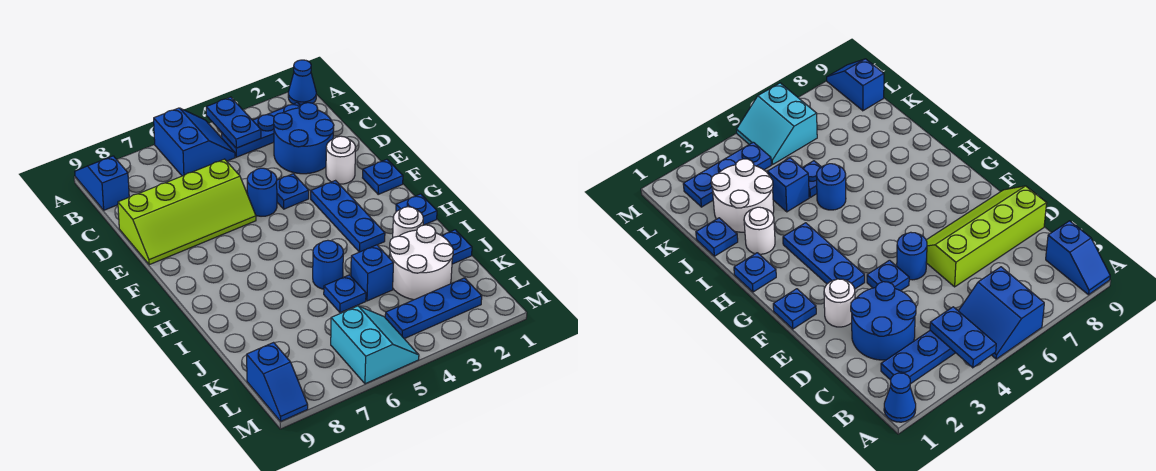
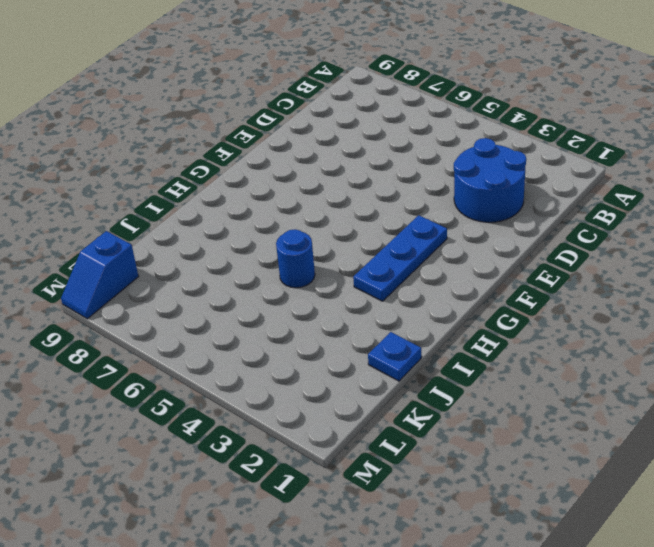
none -> blue 1x1 cone [288,60,316,106]
none -> blue 2x2 slope [154,108,235,176]
none -> blue 1x2 slope [75,156,129,210]

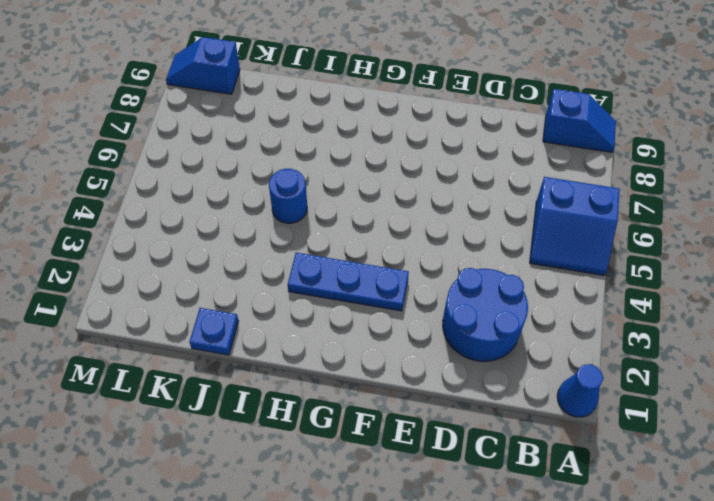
none -> blue 1x3 plate [222,103,300,157]
none -> lime 2x4 slope [118,159,256,265]
none -> white 1x1 round brick [326,136,355,184]

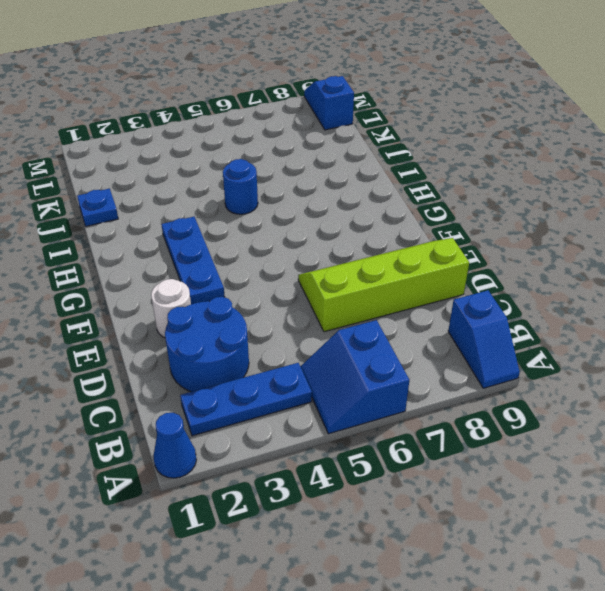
none -> blue 1x1 plate [277,174,309,209]
none -> blue 1x1 round brick [247,168,277,216]
none -> blue 1x1 plate [363,159,403,194]

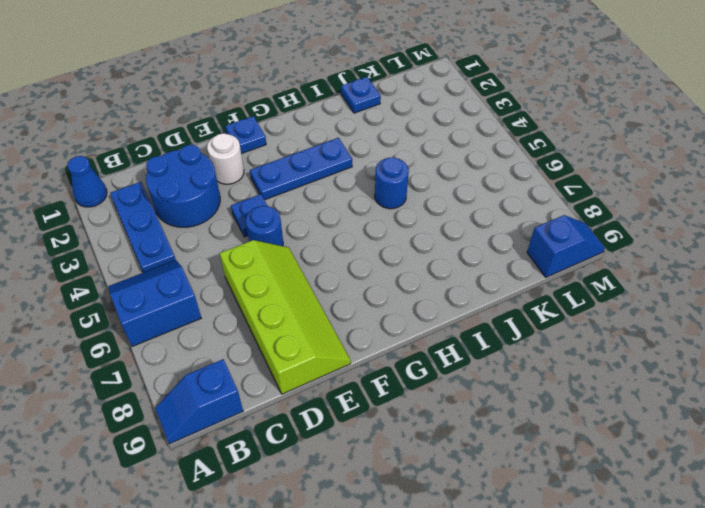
none -> blue 1x1 plate [396,194,437,225]
none -> white 1x1 round brick [393,207,423,238]
none -> white 2x2 round brick [390,225,453,300]

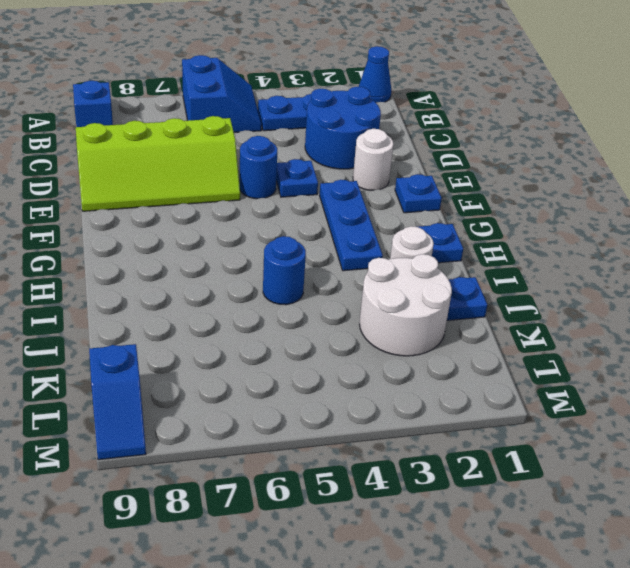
none -> blue 1x1 brick [351,245,393,301]
none -> blue 1x1 plate [324,275,366,313]
none -> blue 1x3 plate [385,278,482,339]

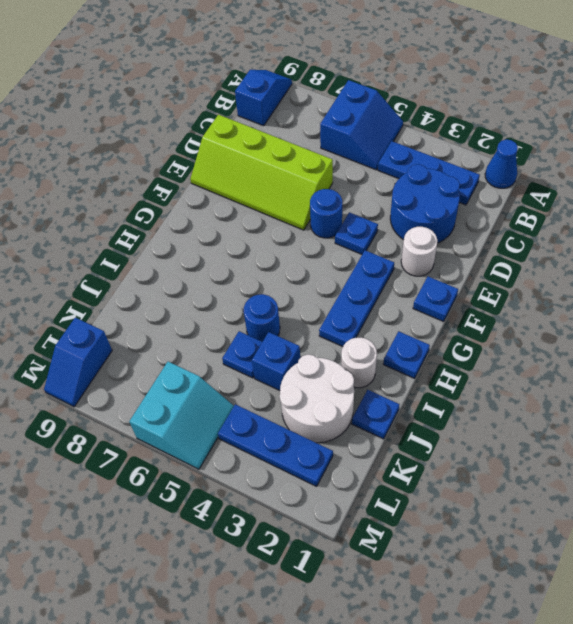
none -> blue 1x2 plate [206,97,261,148]

